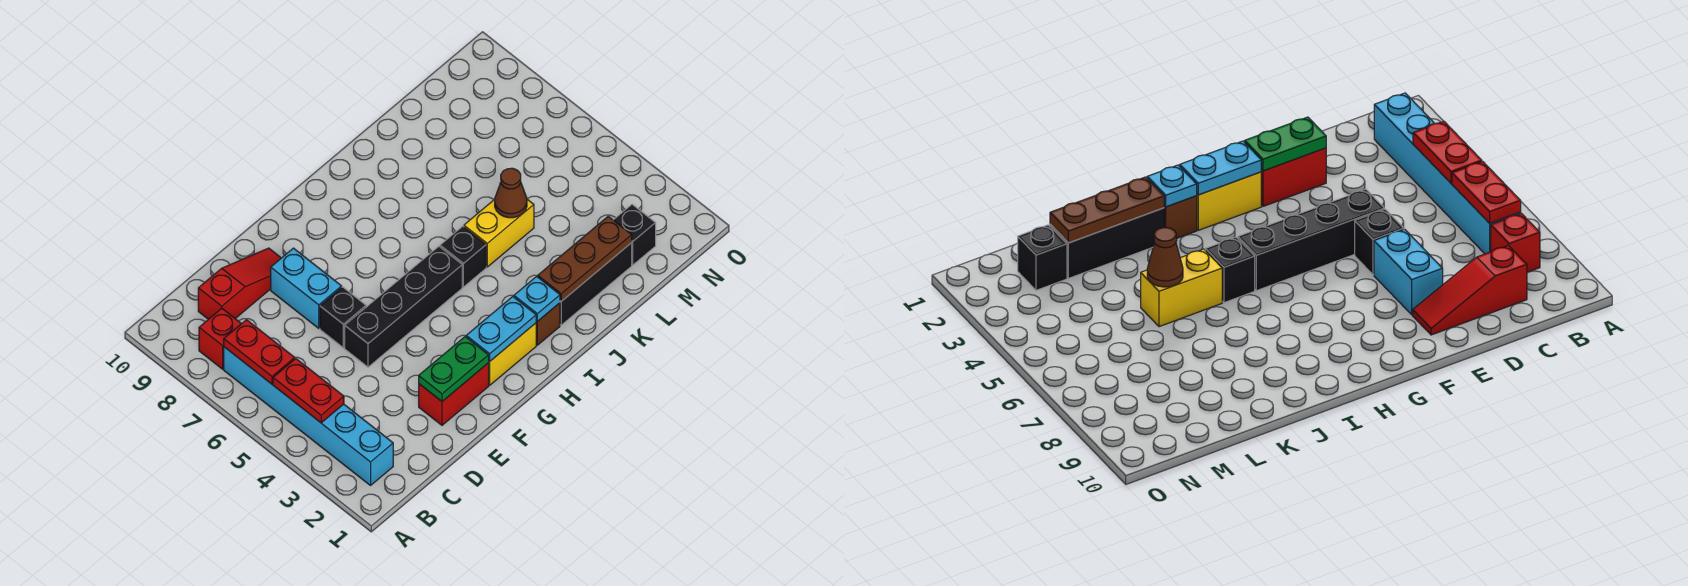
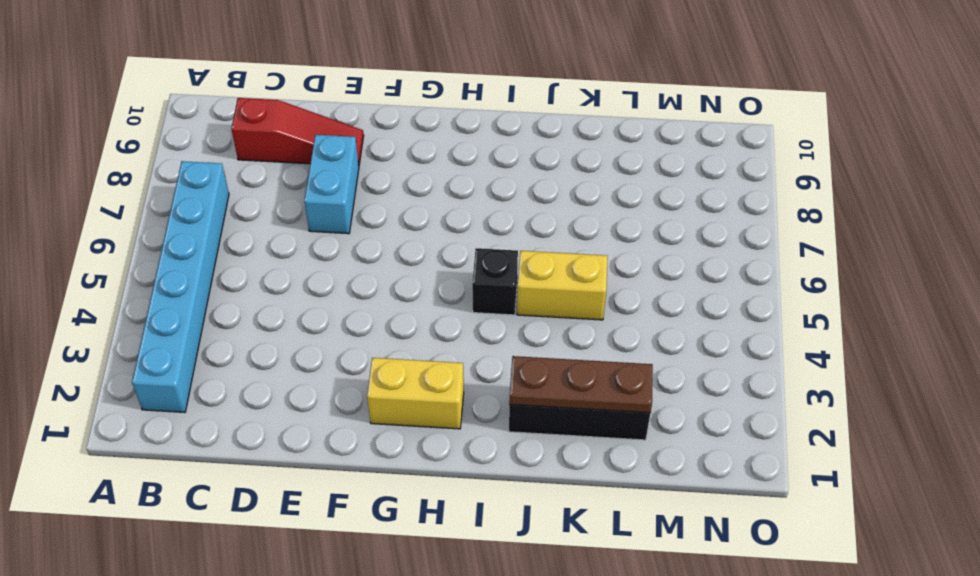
none -> red 1x1 brick [199,308,241,369]
none -> red 1x2 brick [419,363,489,425]
none -> black 1x4 brick [345,246,462,367]

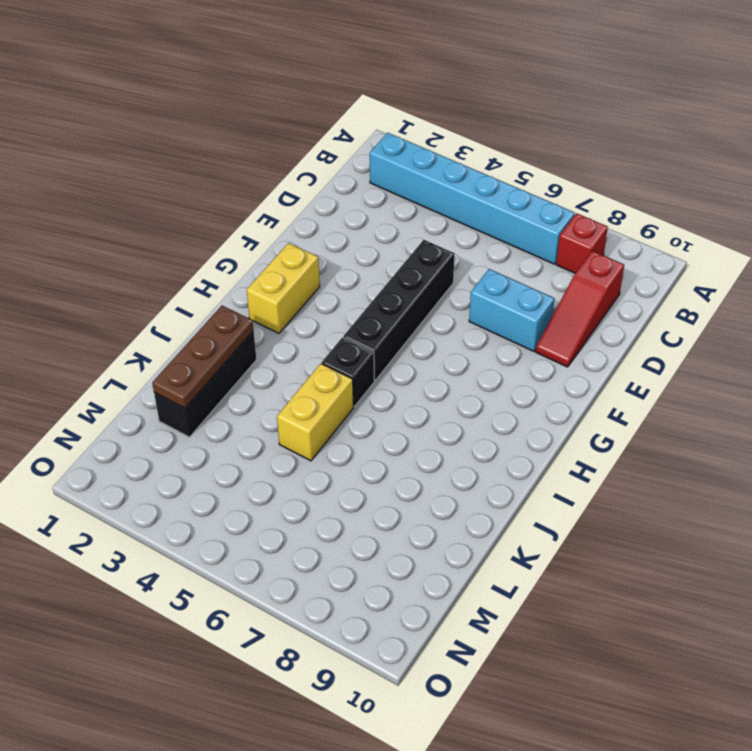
none -> red 1x2 brick [419,363,489,425]
none -> black 1x1 brick [320,287,366,348]
none -> brown 1x1 brick [536,303,560,345]

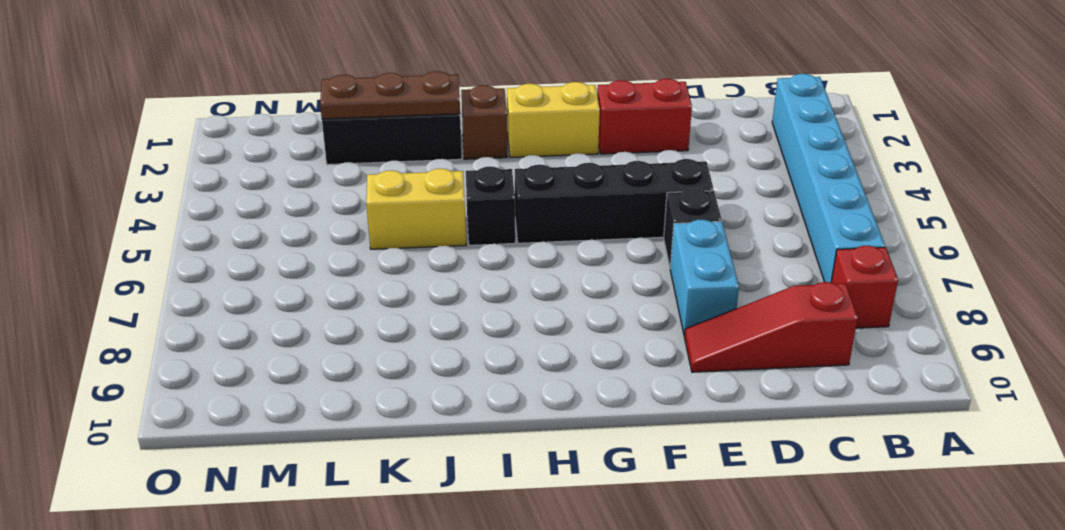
none -> black 1x1 brick [614,204,656,265]
none -> red 1x2 plate [273,359,344,423]
none -> red 1x2 plate [224,320,295,384]

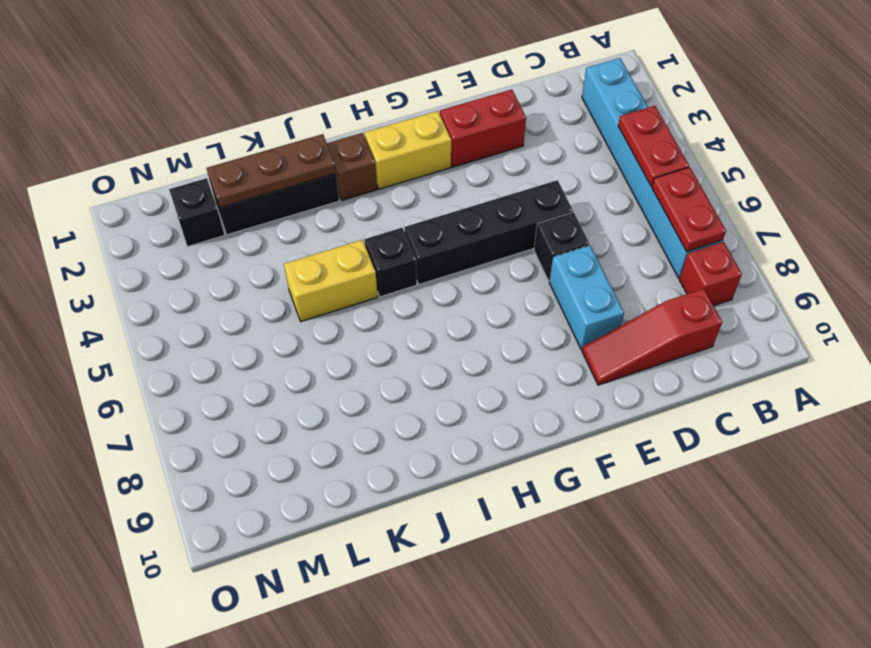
none -> green 1x2 plate [419,337,489,401]
none -> cyan 1x2 plate [466,297,536,361]
none -> cyan 1x1 plate [514,276,560,321]

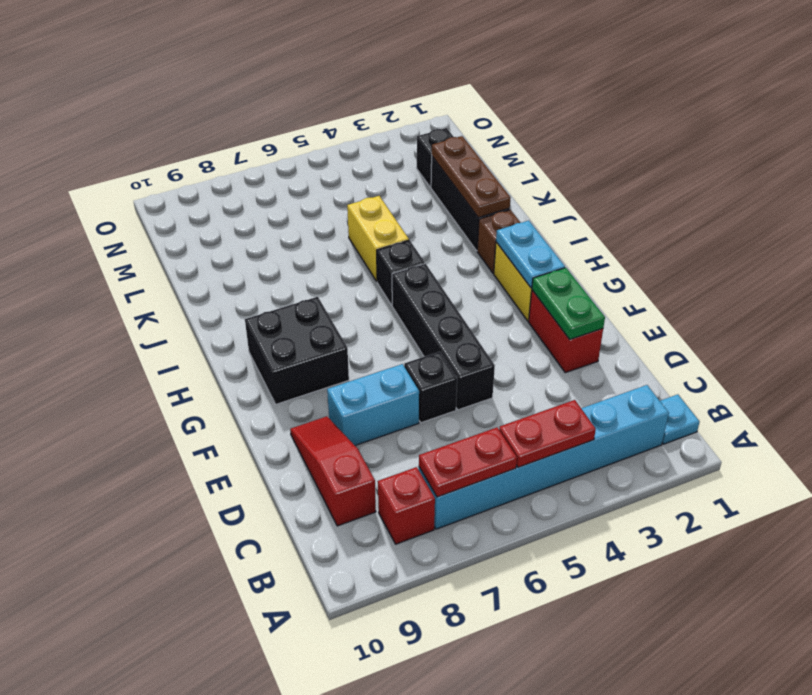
cyan 1x1 plate [660,394,699,444] -> cyan 1x1 plate moved to [514,276,560,321]
black 2x2 brick [245,297,349,404] -> none
none -> brown 1x1 cone [495,168,527,218]

